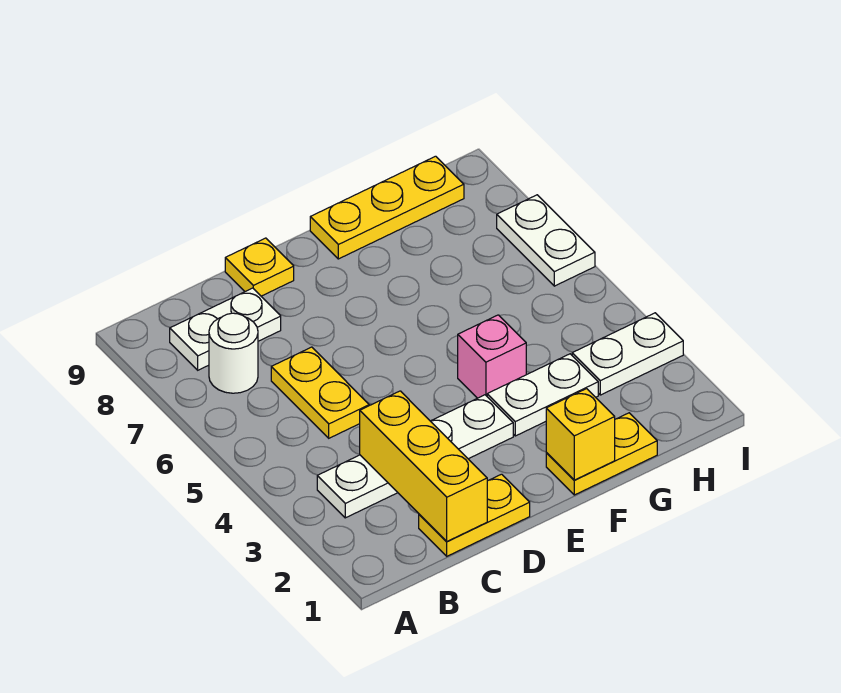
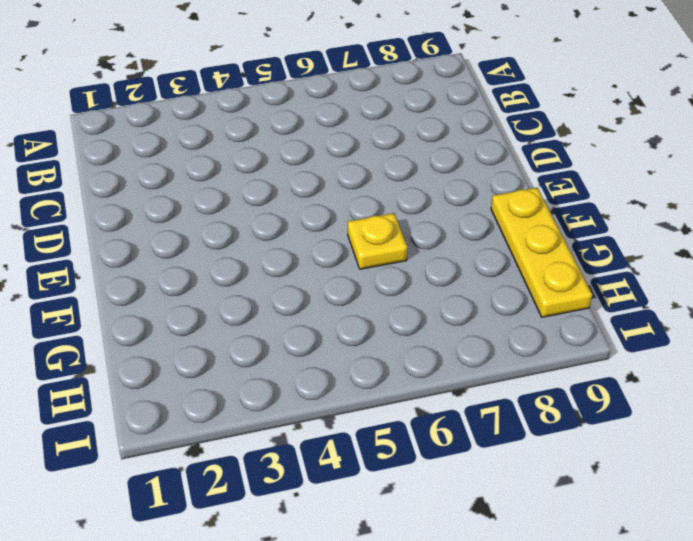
yellow 1x1 plate [348,213,408,269] -> yellow 1x1 plate moved to [225,238,294,296]
none -> white 1x4 plate [317,395,513,518]
none -> white 1x1 round brick [209,313,258,393]
none -> white 1x2 plate [170,288,281,370]

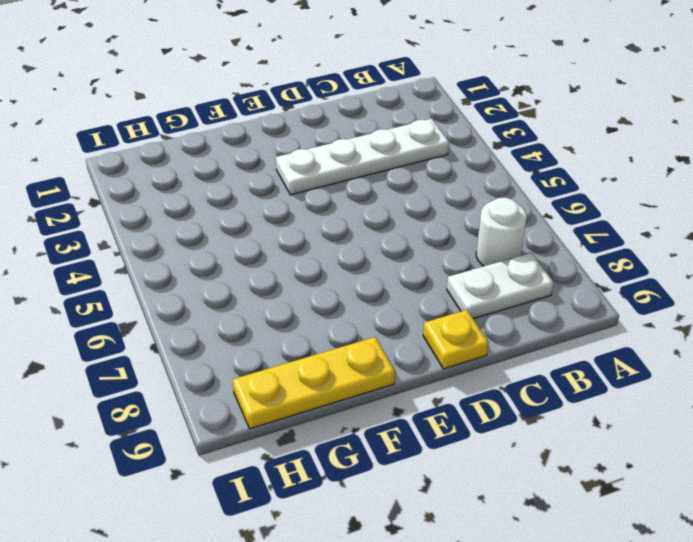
none -> yellow 1x2 plate [419,474,530,556]
none -> yellow 1x2 plate [271,347,369,438]
none -> yellow 1x2 plate [546,413,657,495]

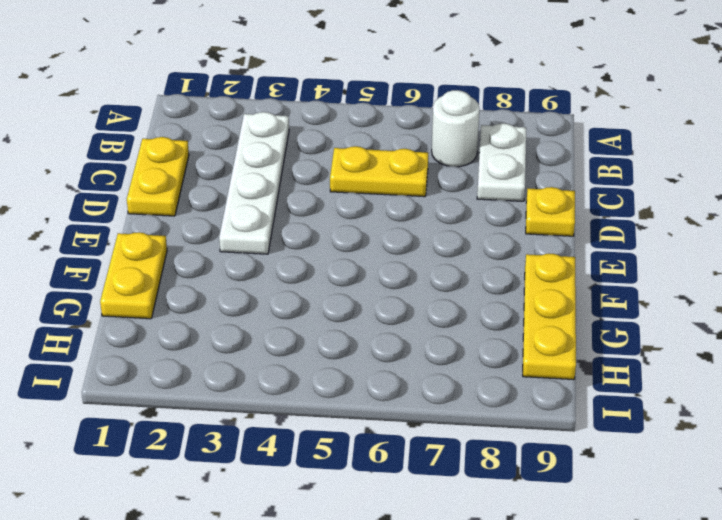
none -> white 1x2 plate [487,354,598,436]
none -> pink 1x1 brick [458,315,526,398]
none -> white 1x2 plate [572,313,683,395]

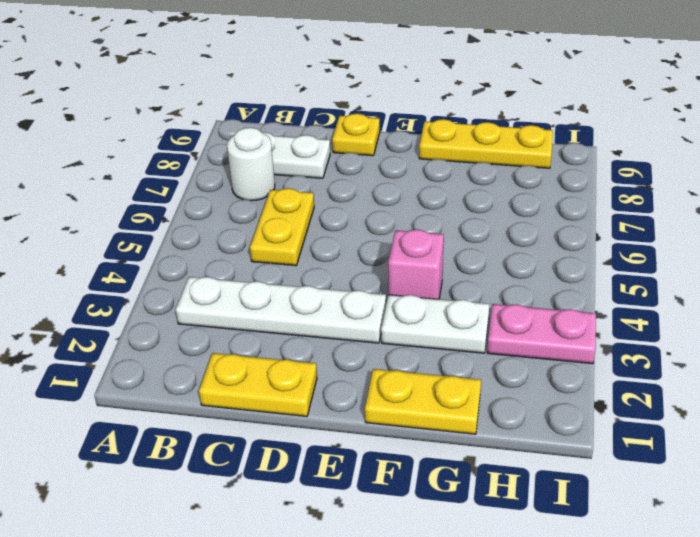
pink 1x2 plate [487,304,596,364] -> white 1x2 plate [572,313,683,395]
none -> white 1x2 plate [497,195,595,286]
none -> yellow 1x3 brick [360,391,487,542]
none -> yellow 1x1 brick [546,389,615,480]

